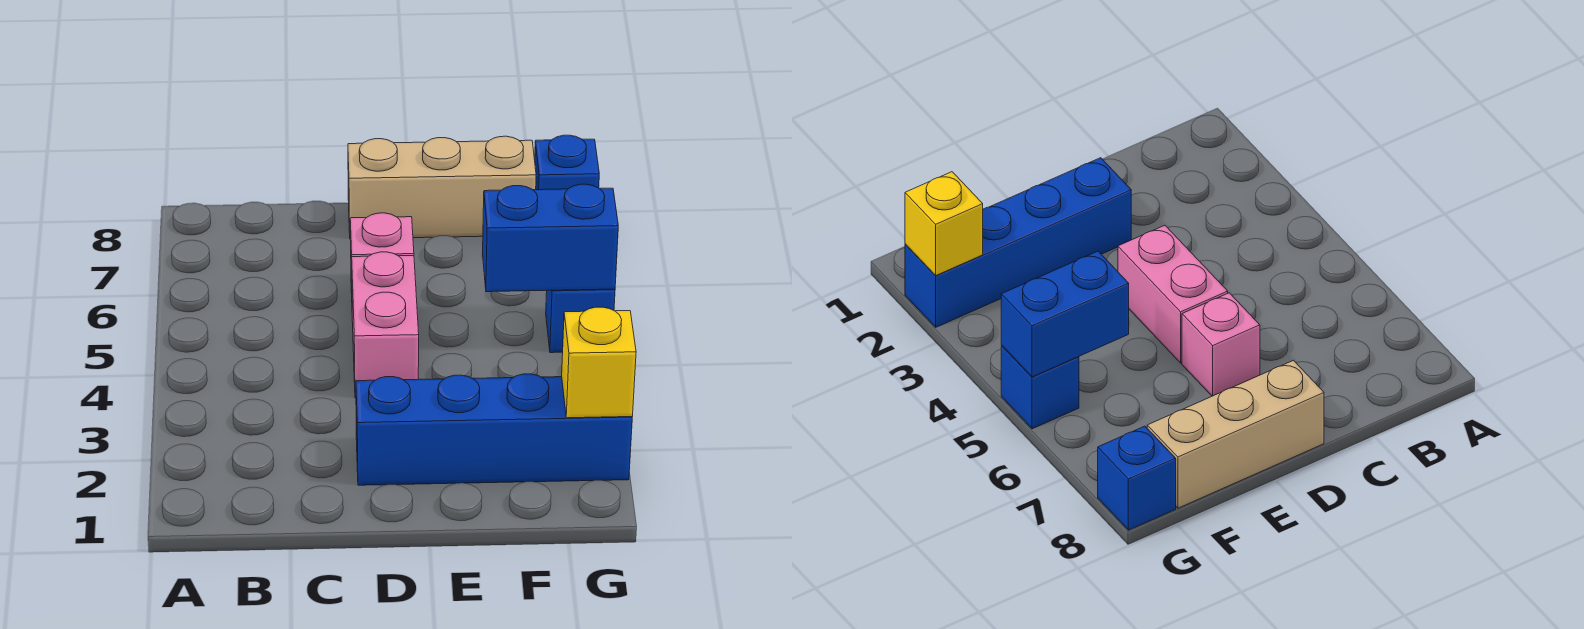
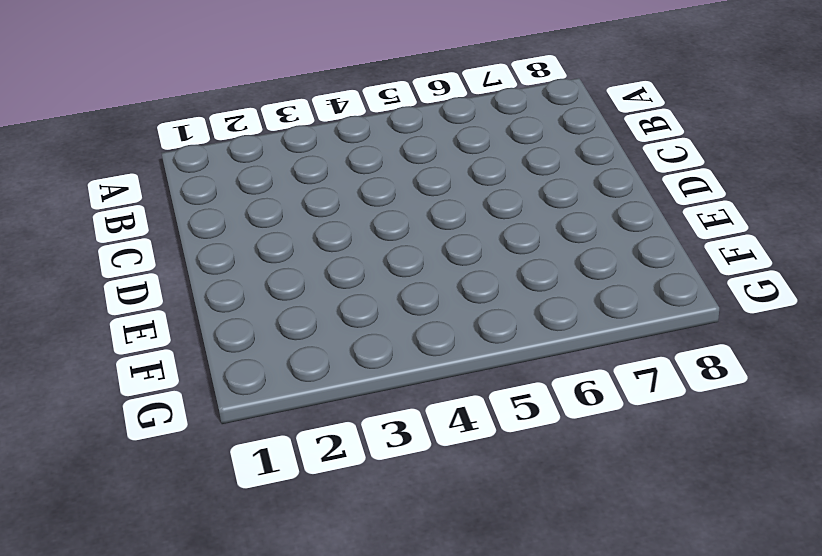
none -> blue 1x4 brick [356,374,632,485]
none -> pink 1x2 brick [352,252,419,398]

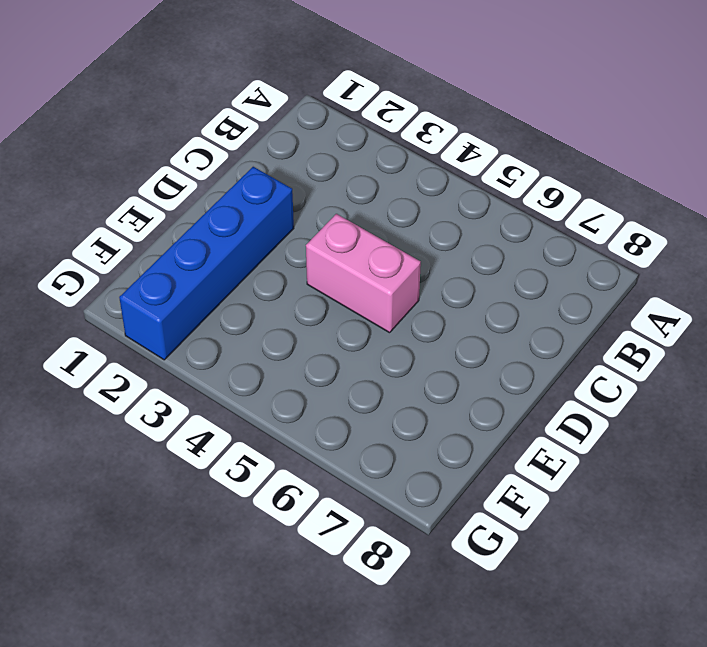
none -> pink 1x1 brick [350,213,414,293]
none -> tan 1x3 brick [348,136,536,239]

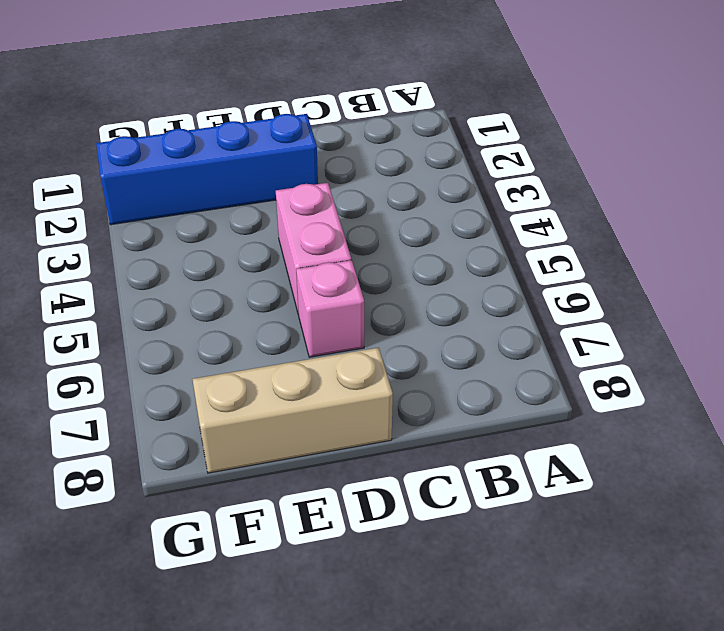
none -> blue 1x1 brick [546,289,615,353]
none -> blue 1x1 brick [535,135,599,190]

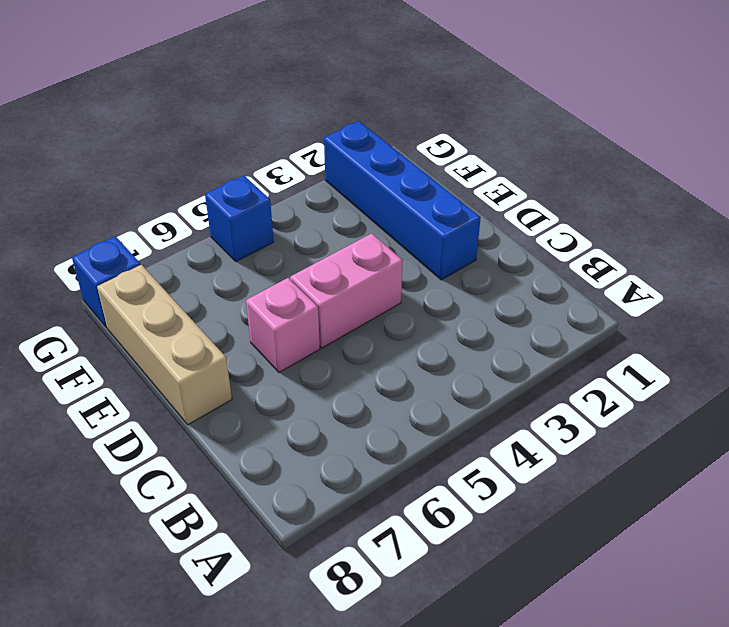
none -> blue 1x2 brick [483,184,618,292]
none -> yellow 1x1 brick [562,307,636,418]

